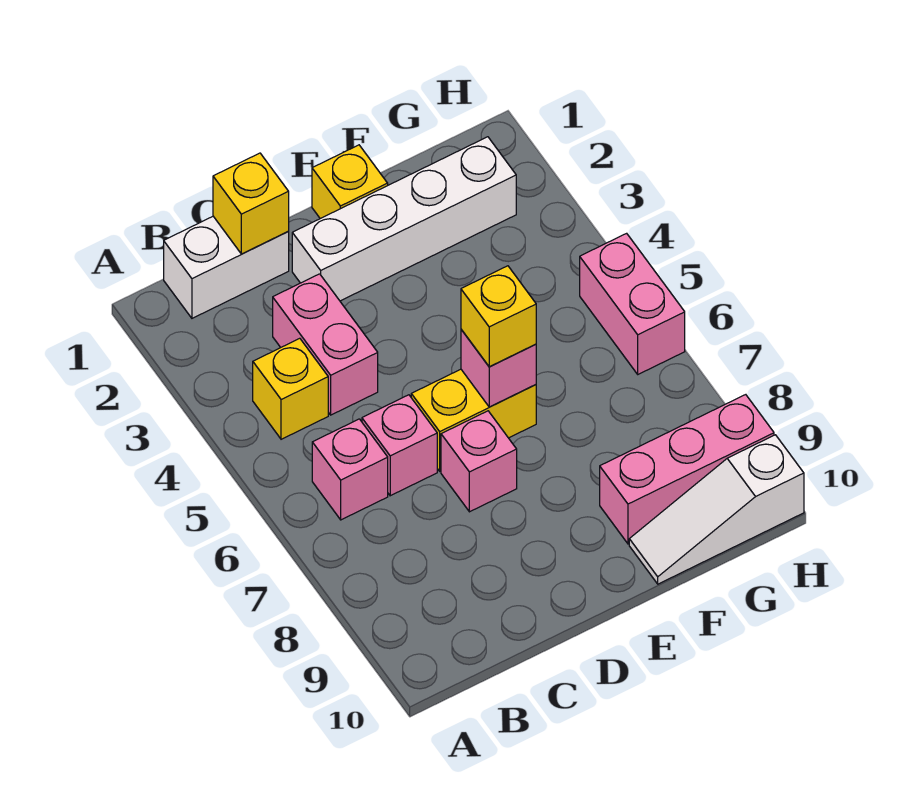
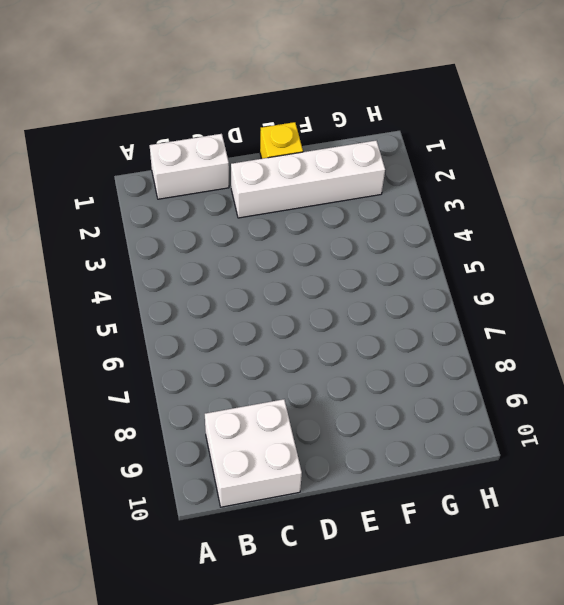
white 2x2 brick [205,399,302,507] -> none
none -> yellow 1x1 brick [253,338,328,439]
none -> pink 1x1 brick [312,419,388,520]
none -> pink 1x2 brick [273,274,378,415]

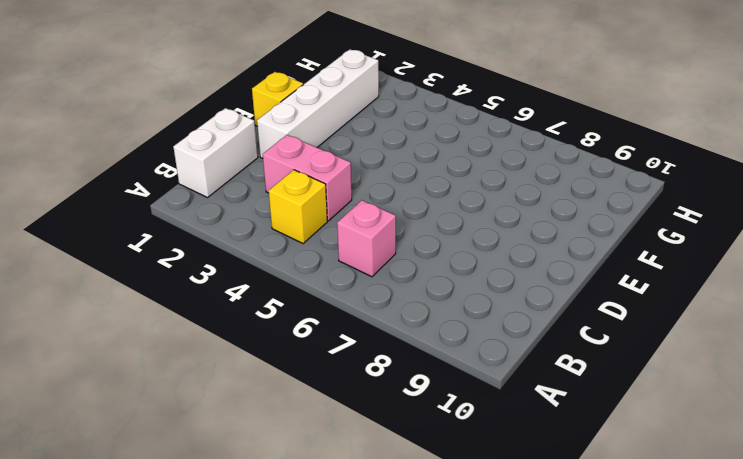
none -> pink 1x1 brick [362,395,437,496]
none -> yellow 1x2 brick [411,369,536,471]
none -> pink 1x1 brick [441,411,517,512]

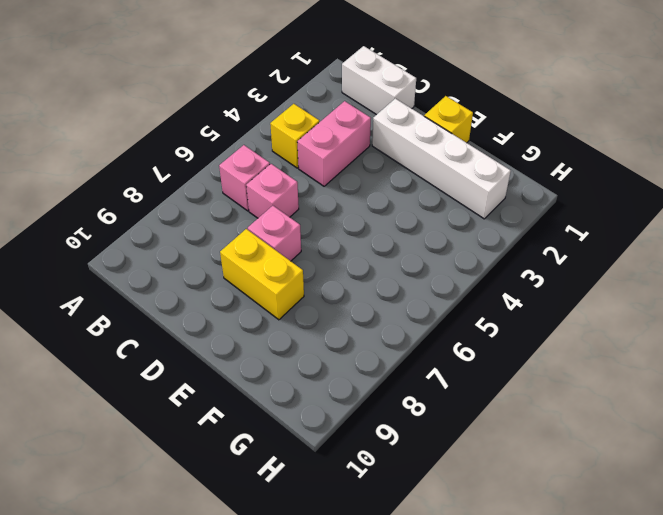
yellow 1x2 brick [220,229,304,320] -> yellow 1x2 brick moved to [411,369,536,471]
none -> pink 1x3 brick [600,395,774,544]
none -> white 1x3 slope [629,435,804,584]
none -> pink 1x2 brick [580,233,685,374]

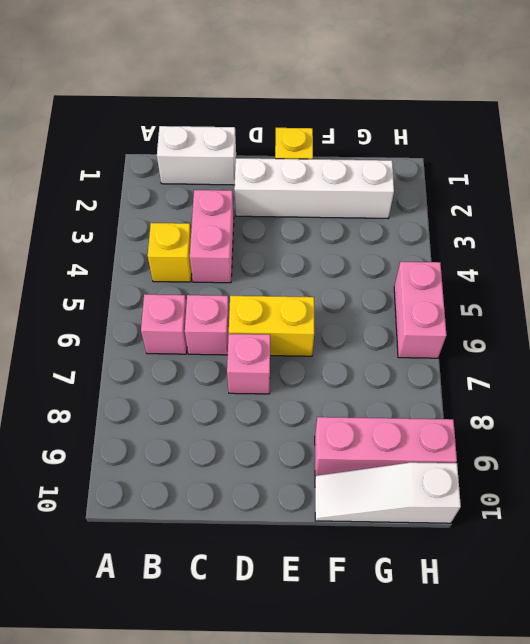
none -> yellow 1x1 brick [213,153,289,254]
none -> pink 1x1 brick [461,330,536,407]
none -> yellow 1x1 brick [461,266,536,367]

